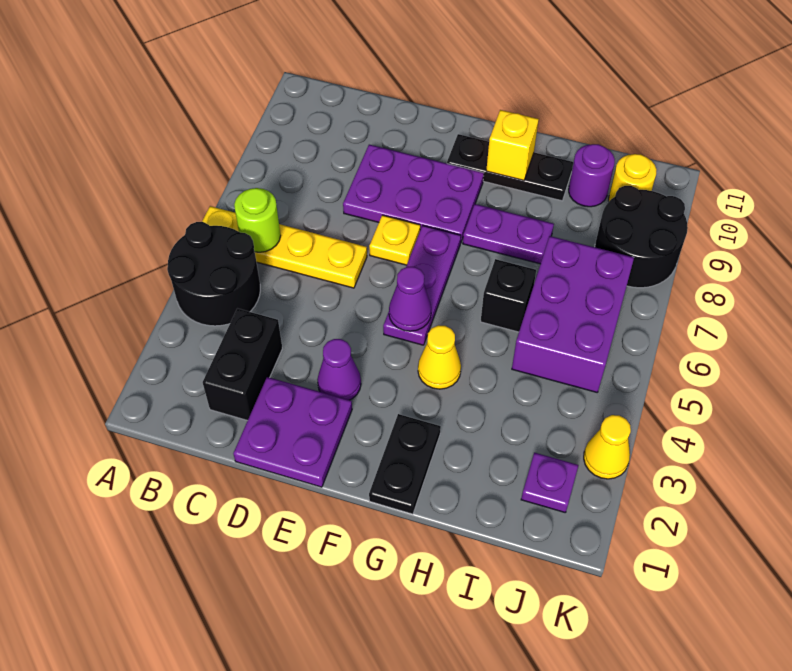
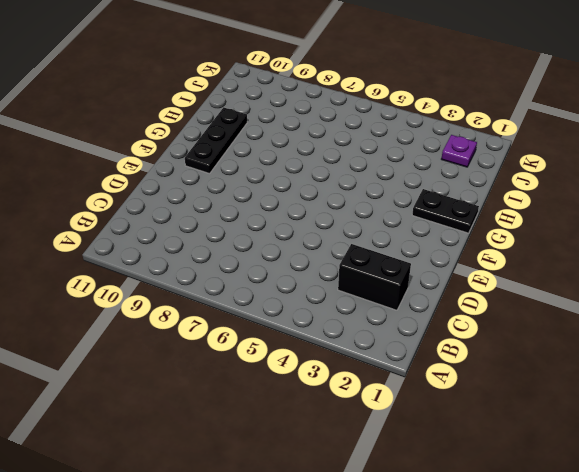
none -> black 2x2 round brick [167,222,260,326]
none -> yellow 1x4 plate [202,206,367,288]
none -> purple 2x2 plate [233,377,352,487]

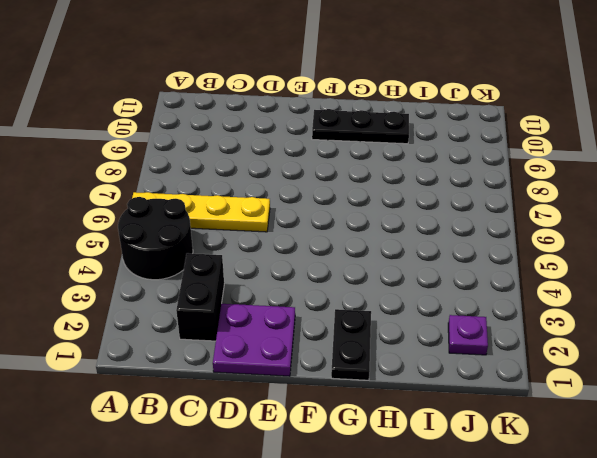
none -> purple 2x3 plate [343,145,484,243]
none -> purple 1x1 cone [317,339,361,400]
none -> yellow 1x1 plate [369,215,420,265]

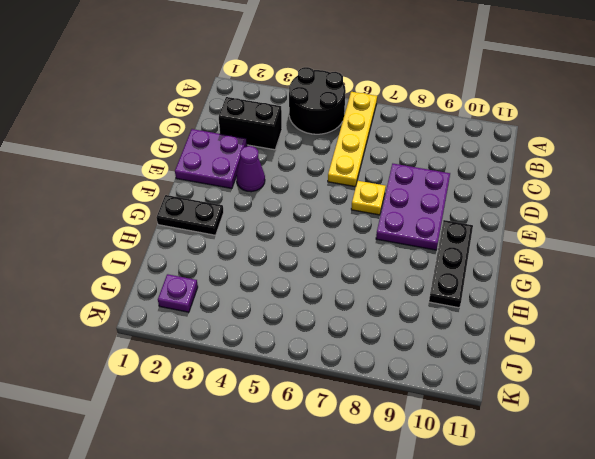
none -> purple 1x3 plate [383,225,461,345]
none -> yellow 1x1 cone [418,325,461,389]
none -> purple 1x2 plate [463,204,554,264]

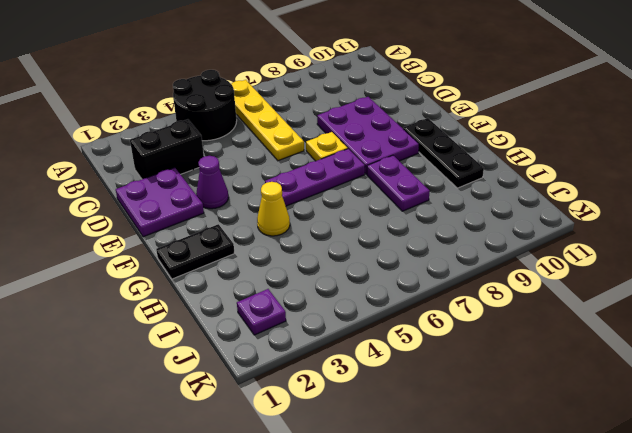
none -> black 1x1 brick [481,259,536,332]
none -> purple 2x3 brick [512,236,634,392]
none -> purple 1x1 round brick [569,144,615,207]

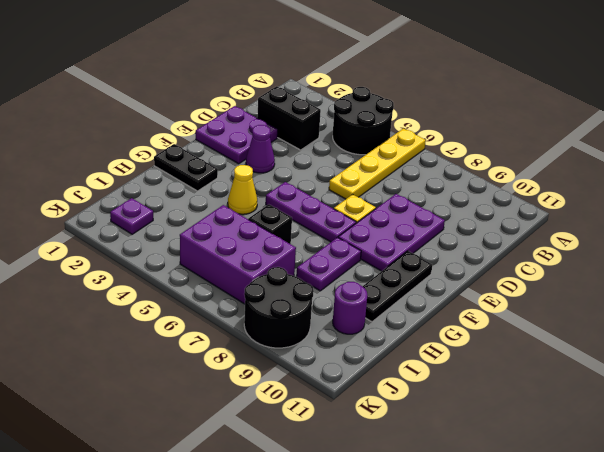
none -> yellow 1x1 round brick [609,154,657,201]
none -> yellow 1x1 cone [584,415,631,479]
none -> lime 1x1 round brick [234,188,281,252]

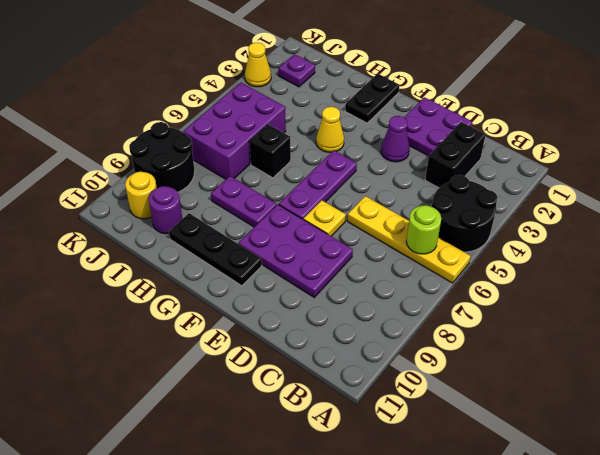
none -> purple 1x1 cone [389,267,431,331]
none -> yellow 1x1 brick [486,110,539,180]

